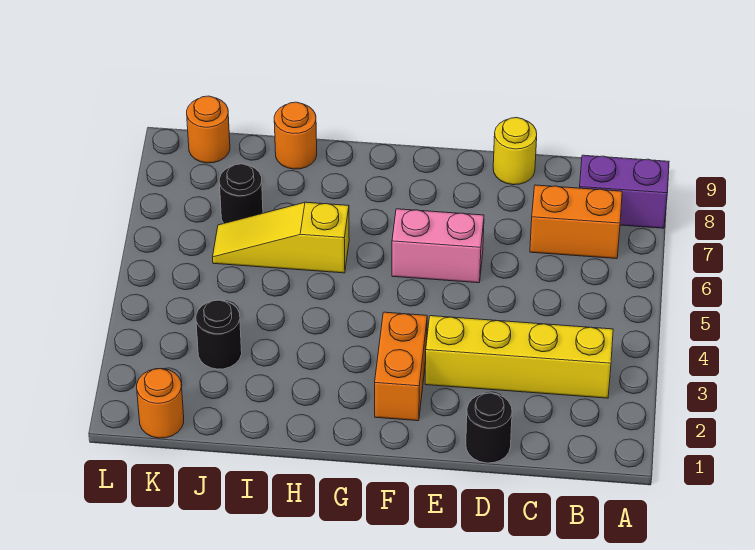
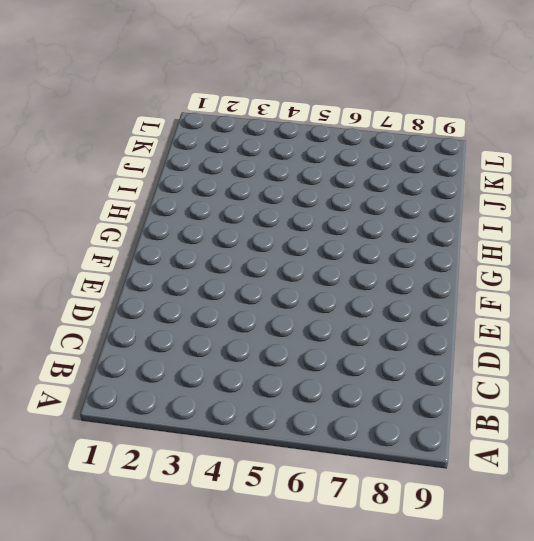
none -> purple 1x2 brick [580,155,669,228]
none -> yellow 1x4 brick [425,316,613,398]
none -> orange 1x2 brick [530,185,622,259]

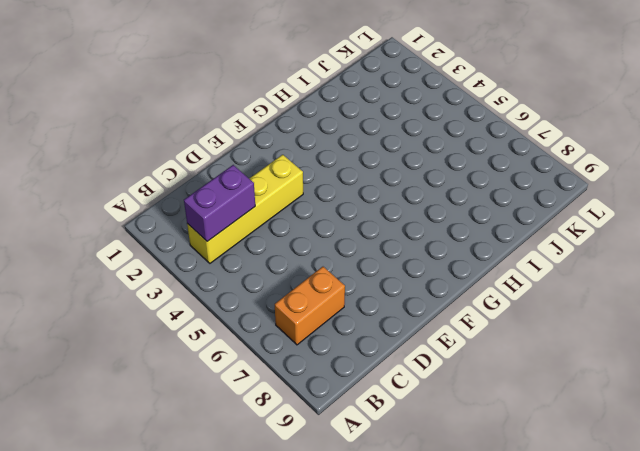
purple 1x2 brick [184,165,255,241] -> purple 1x2 brick moved to [580,155,669,228]
none -> black 1x1 round brick [466,393,512,463]
none -> yellow 1x1 round brick [493,118,537,185]
none -> pink 1x2 brick [392,209,484,283]

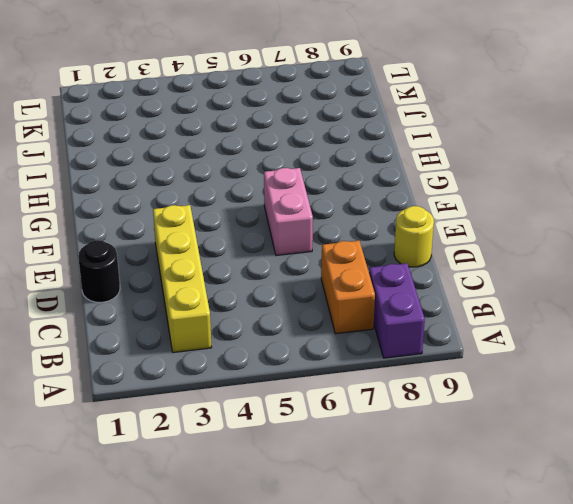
none -> orange 1x2 brick [375,312,427,421]
none -> yellow 1x3 slope [213,202,349,273]
none -> orange 1x1 round brick [274,102,317,169]

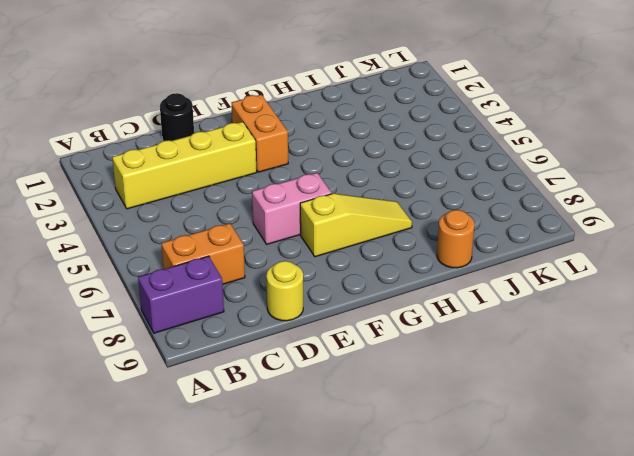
yellow 1x3 slope [300,193,412,257] -> yellow 1x3 slope moved to [213,202,349,273]
none -> black 1x1 round brick [196,300,242,369]
none -> black 1x1 round brick [219,164,263,223]
none -> orange 1x1 round brick [137,368,184,438]

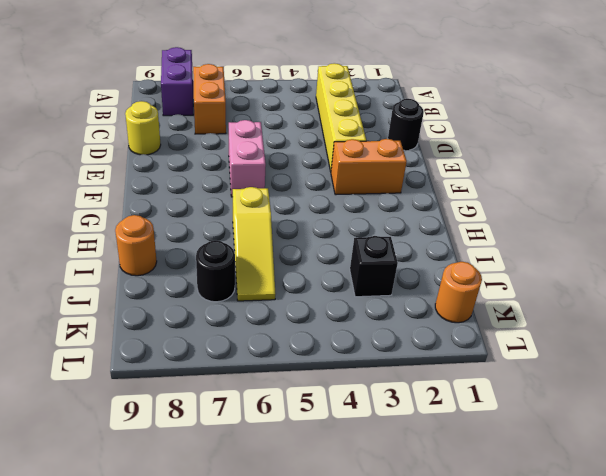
black 1x1 brick [350,236,398,297] -> black 1x1 round brick [196,300,242,369]
none -> orange 1x1 round brick [187,96,230,163]

